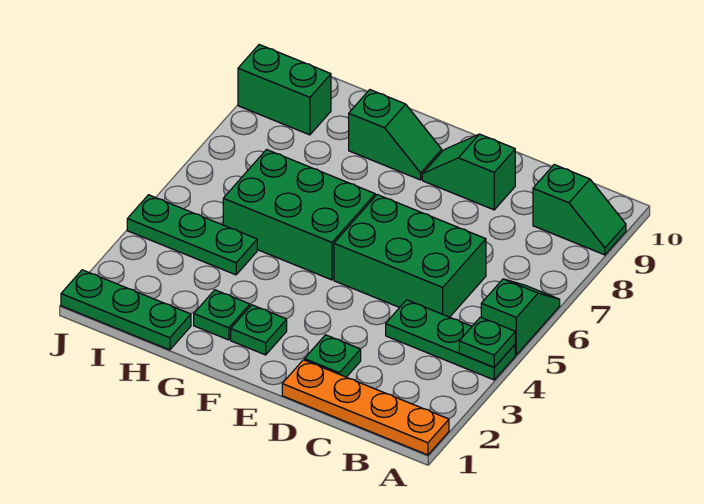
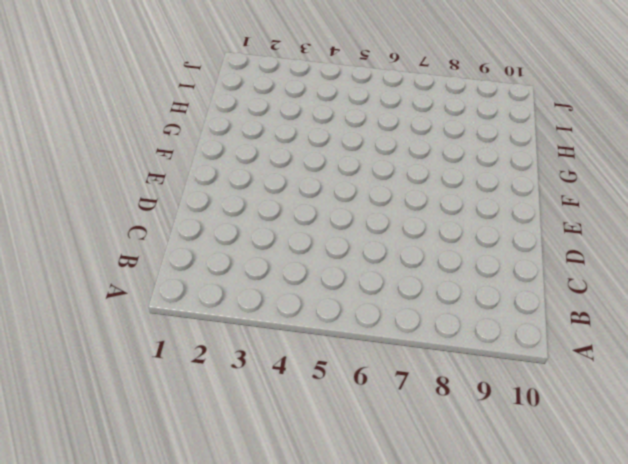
none -> orange 1x4 plate [282,360,449,455]
none -> green 1x3 plate [386,300,515,380]
none -> green 1x2 slope [481,279,560,355]

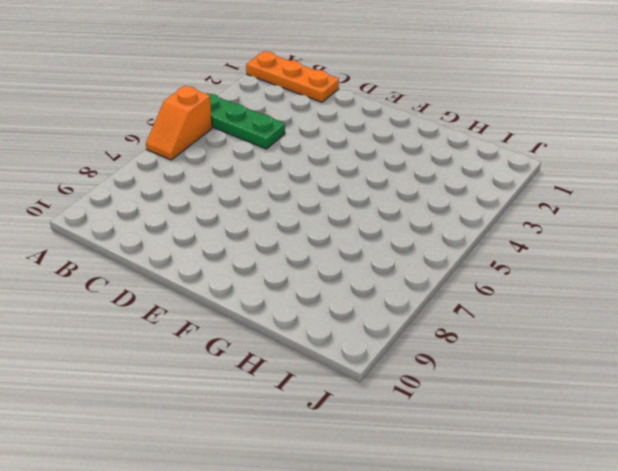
orange 1x3 plate [246,51,339,102] -> orange 1x4 plate [282,360,449,455]
orange 1x2 slope [146,86,212,160] -> green 1x2 slope [481,279,560,355]
none -> green 1x2 slope [533,165,626,255]
none -> green 2x3 brick [334,195,486,317]
none -> green 1x1 plate [304,335,361,377]

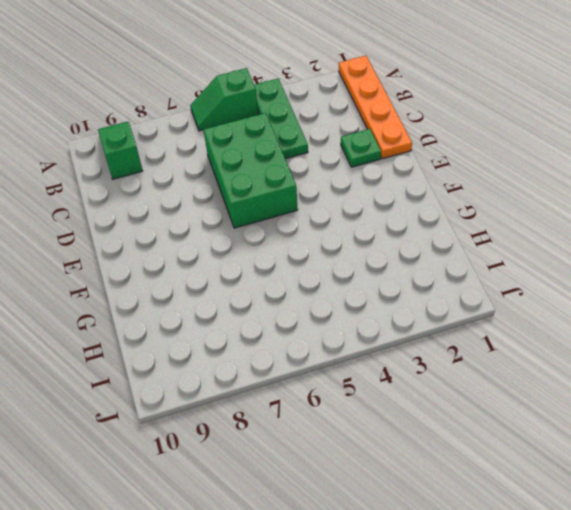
none -> green 1x2 slope [422,134,515,210]
none -> green 1x1 plate [231,305,287,355]
none -> green 2x3 brick [223,150,375,280]

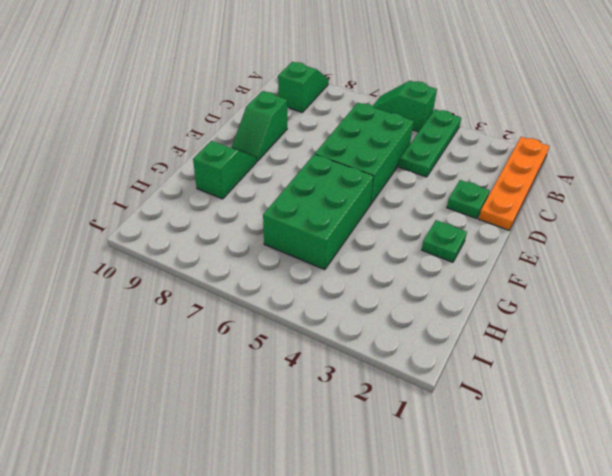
none -> green 1x1 plate [194,290,250,340]
none -> green 1x3 plate [61,270,191,350]
none -> green 1x3 plate [127,195,257,275]

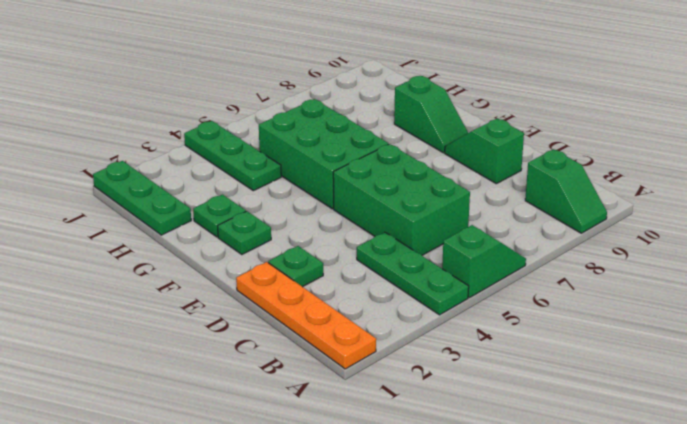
none -> green 1x2 brick [238,45,331,135]
none -> green 1x1 plate [459,317,515,367]

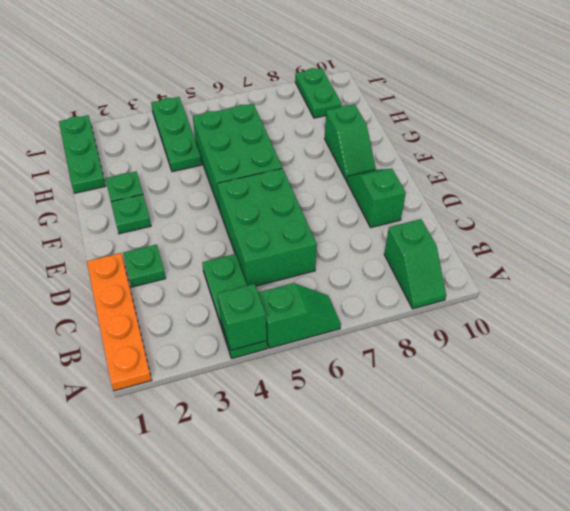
green 1x1 brick [218,284,267,350] -> green 1x1 plate [459,317,515,367]
green 1x2 plate [295,68,342,118] -> green 1x2 brick [238,45,331,135]

